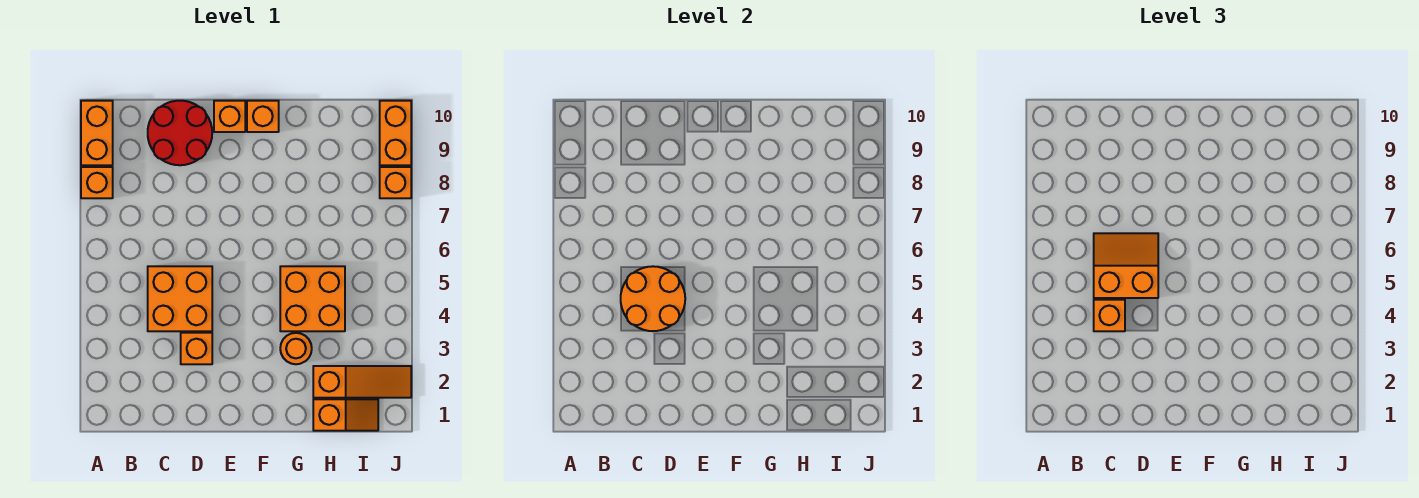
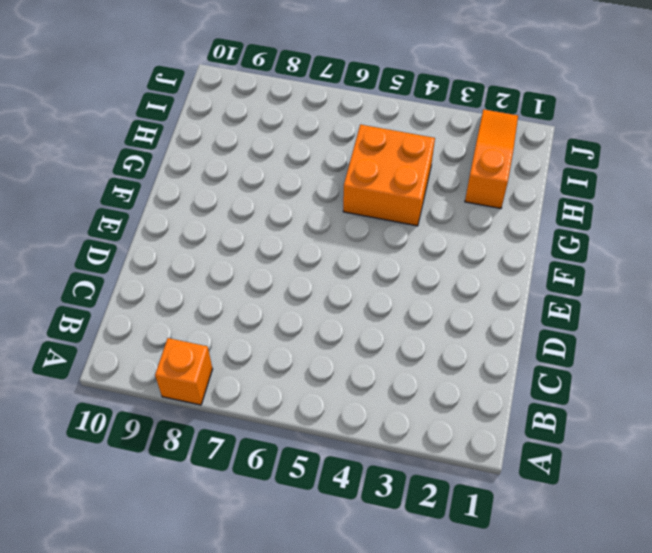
none -> orange 1x2 brick [81,101,113,165]
none -> orange 2x2 brick [148,266,212,331]
none -> red 2x2 round brick [148,101,212,165]

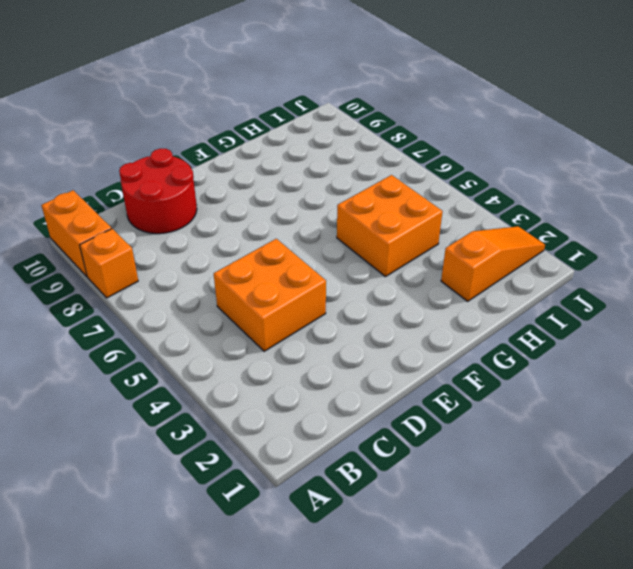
none -> orange 1x1 brick [181,333,212,364]
none -> orange 1x1 brick [214,101,245,132]
none -> orange 1x1 brick [247,101,279,132]

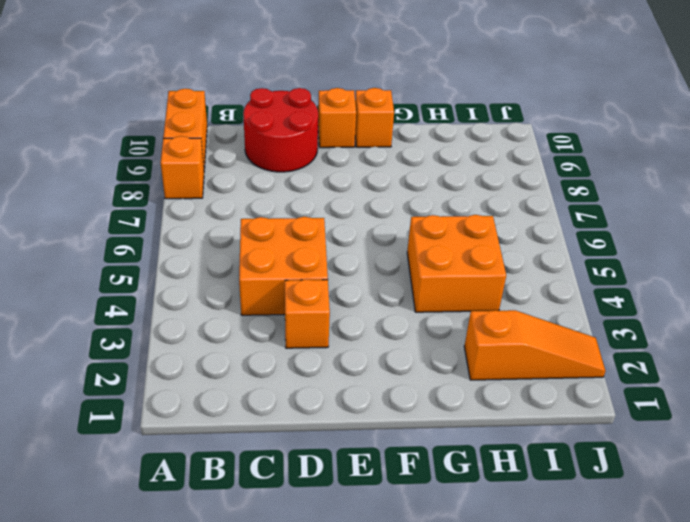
none -> orange 1x1 round brick [280,333,312,364]
none -> orange 1x2 slope [313,399,378,431]
none -> orange 1x1 brick [380,167,411,198]

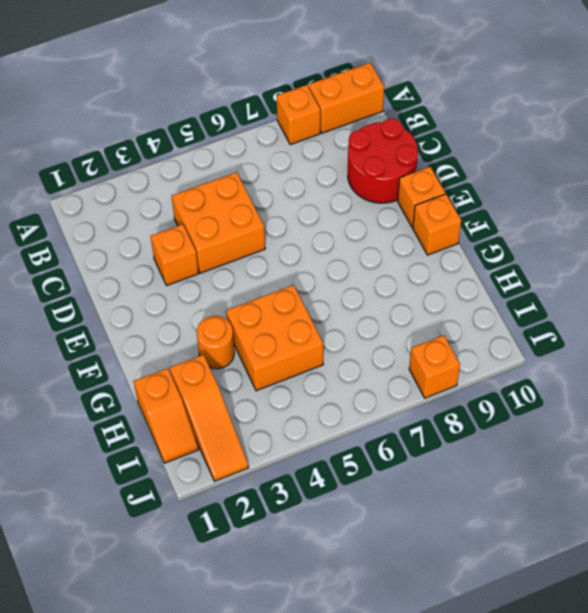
none -> orange 1x2 brick [380,101,411,165]
none -> orange 2x2 round brick [621,266,685,331]
none -> orange 1x1 brick [1094,300,1125,331]

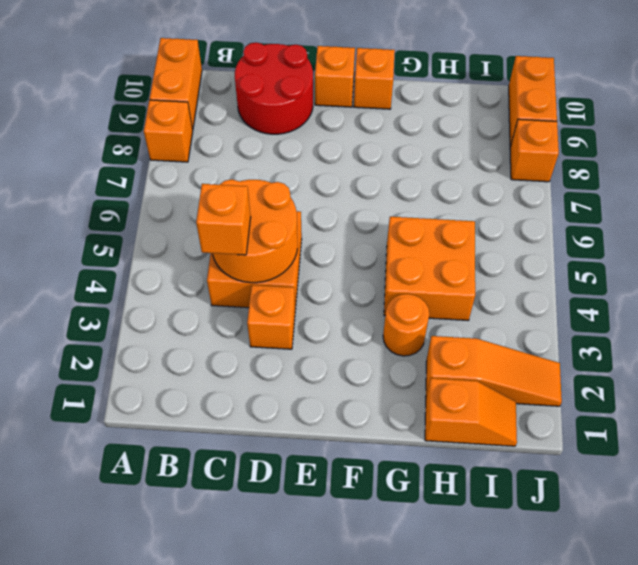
none -> orange 2x2 slope [1094,233,1158,298]

